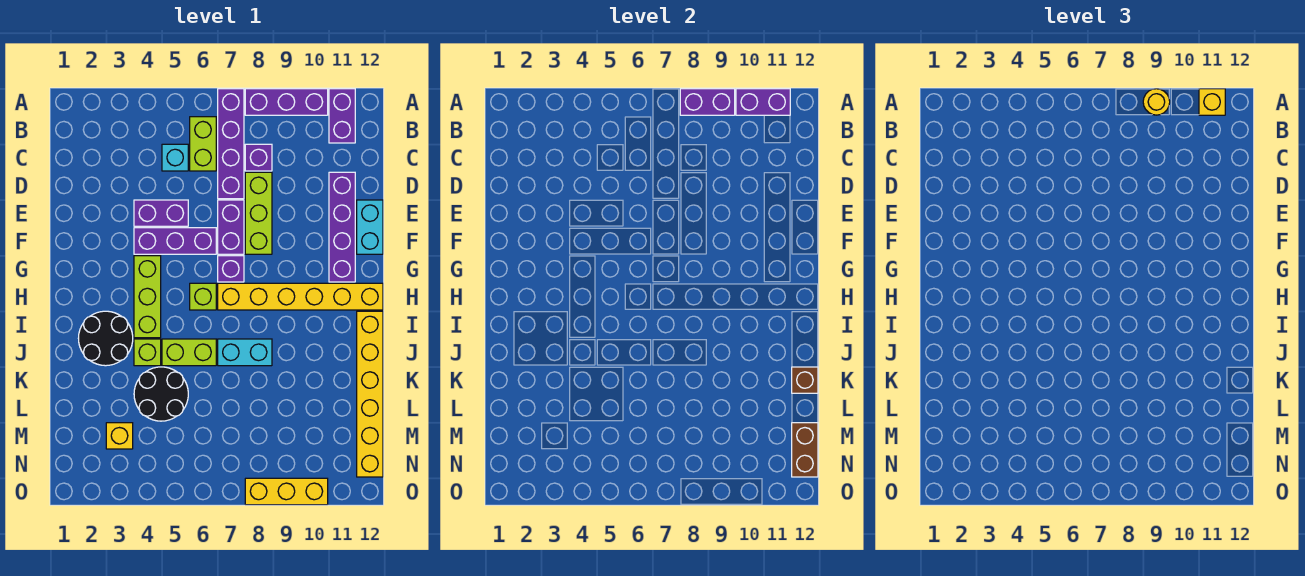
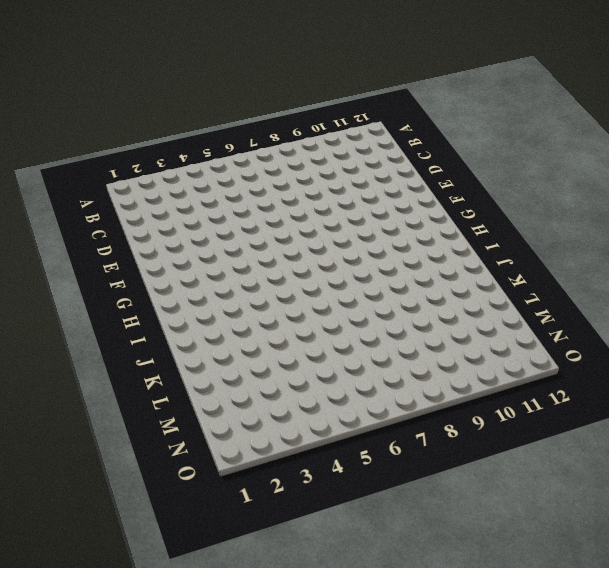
none -> purple 1x4 brick [218,89,244,199]
none -> purple 1x3 brick [245,89,328,115]
none -> purple 1x2 brick [329,89,355,143]
none -> lime 1x2 brick [190,117,216,171]

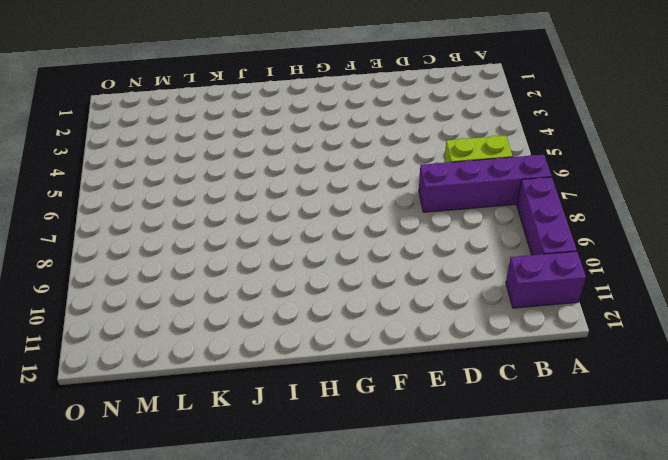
none -> cyan 1x1 brick [162,144,188,171]
none -> purple 1x1 brick [245,144,272,171]
none -> lime 1x3 brick [245,172,272,254]
none -> purple 1x4 brick [329,172,355,282]

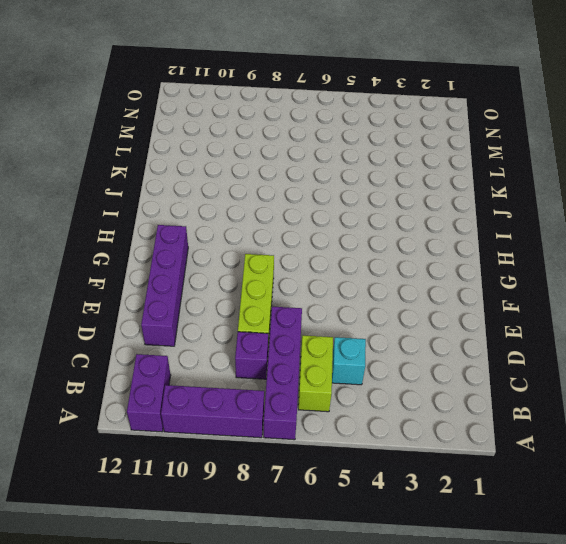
none -> purple 1x2 brick [134,200,188,226]
none -> purple 1x2 brick [218,200,244,254]
none -> cyan 1x2 brick [357,200,383,254]
none -> purple 1x3 brick [134,228,216,254]

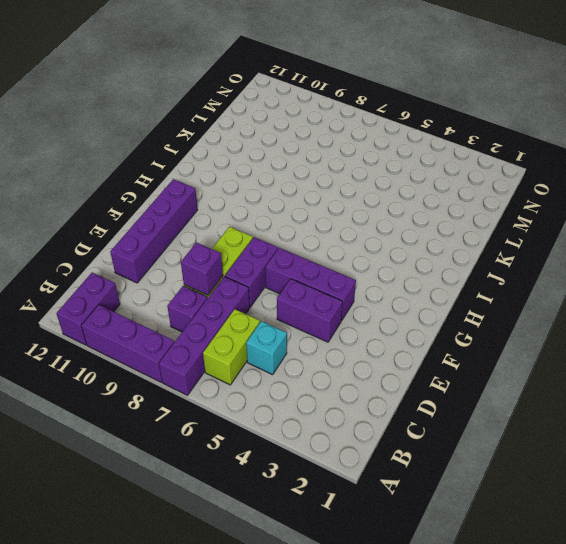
purple 1x1 brick [181,243,223,295] -> purple 1x1 brick moved to [218,256,244,282]
none -> cyan 1x2 brick [357,200,383,254]
none -> lime 1x3 brick [134,256,161,338]
none -> lime 1x1 brick [190,283,216,310]
none -> yellow 1x6 brick [218,283,383,310]

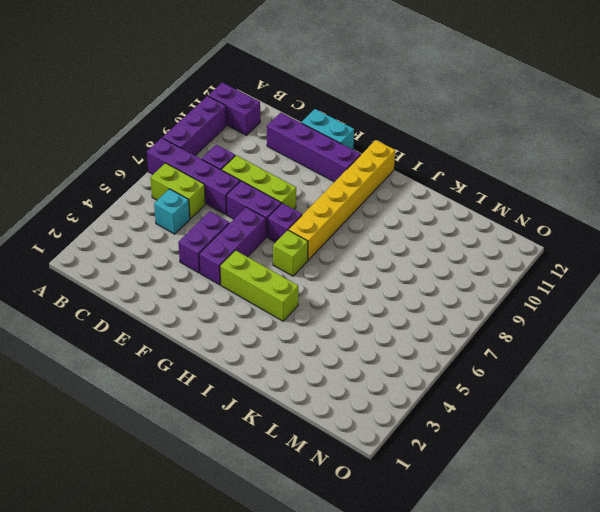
none -> black 2x2 round brick [78,311,133,366]
none -> yellow 1x6 brick [357,311,383,477]
none -> lime 1x1 brick [134,339,161,366]
none -> lime 1x2 brick [162,339,216,366]

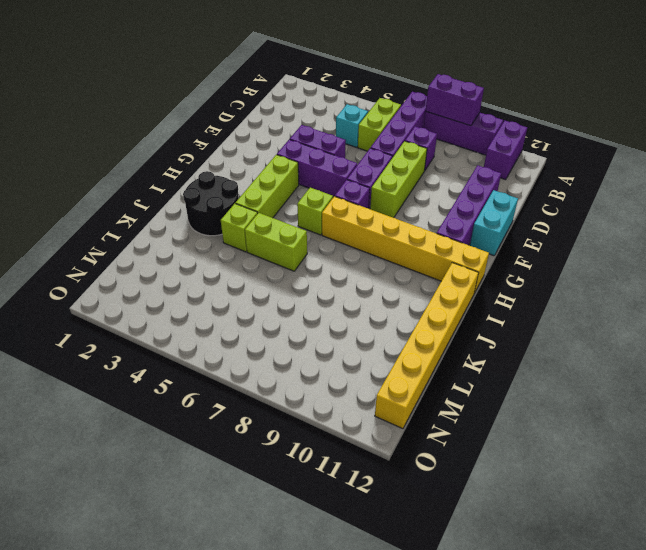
none -> cyan 1x2 brick [218,339,272,366]
none -> black 2x2 round brick [134,367,188,421]
none -> yellow 1x1 brick [106,423,133,449]
none -> yellow 1x3 brick [245,478,328,505]

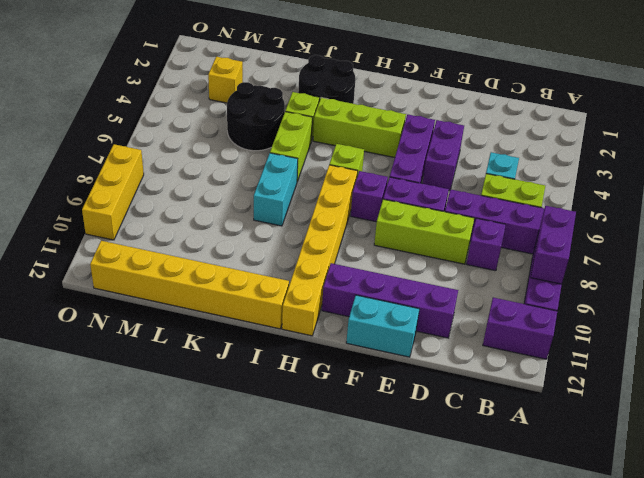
none -> purple 1x2 brick [736,89,790,115]
none -> brown 1x1 brick [792,367,818,393]
none -> brown 1x2 brick [792,423,818,477]
none -> yellow 1x1 round brick [1143,89,1170,115]

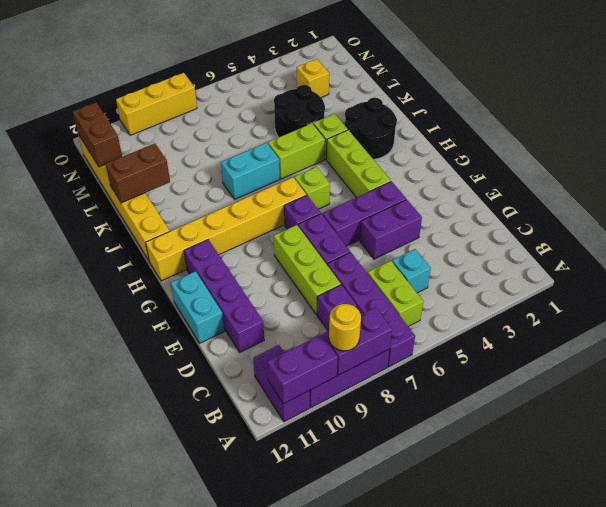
brown 1x2 brick [105,144,170,203] -> brown 1x1 brick [792,367,818,393]
none -> yellow 1x1 brick [1199,89,1225,115]

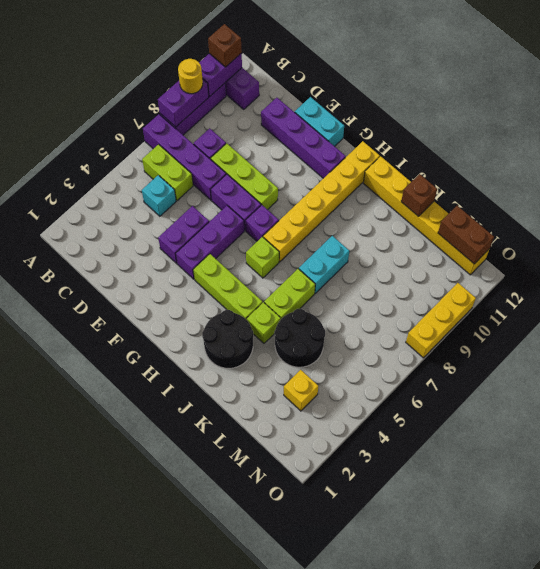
brown 1x1 brick [208,24,242,67] -> yellow 1x1 brick [1199,89,1225,115]

